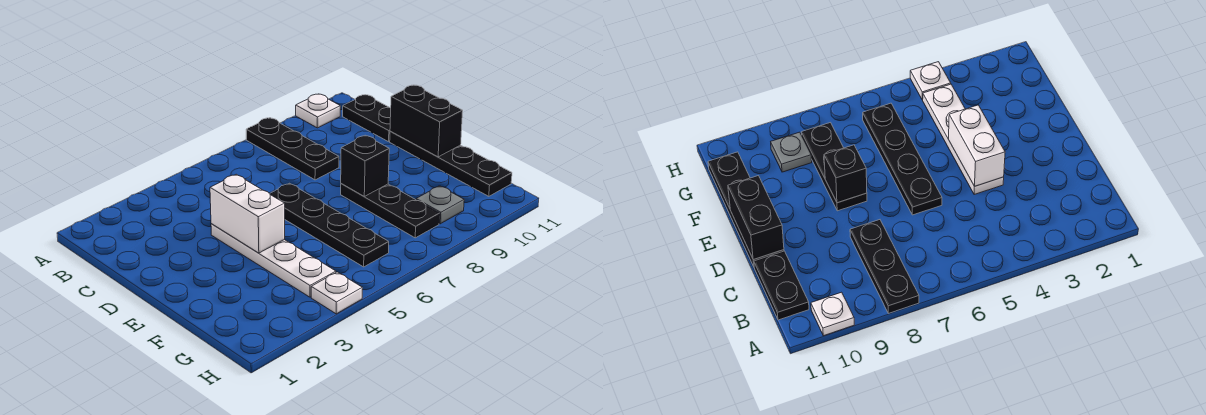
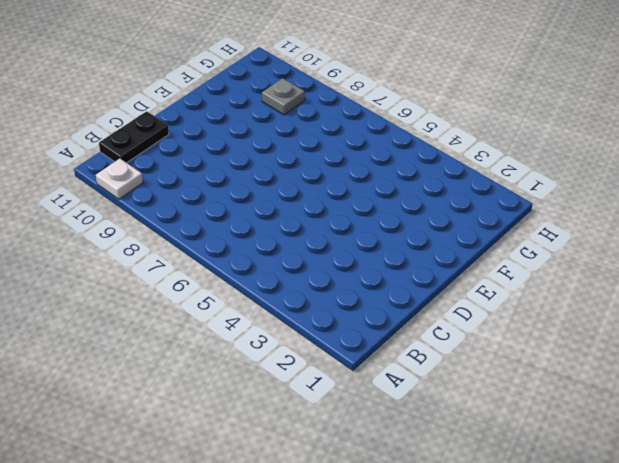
none -> black 1x3 plate [246,118,339,180]
none -> white 1x4 plate [211,224,336,297]
none -> black 1x4 plate [270,183,389,267]

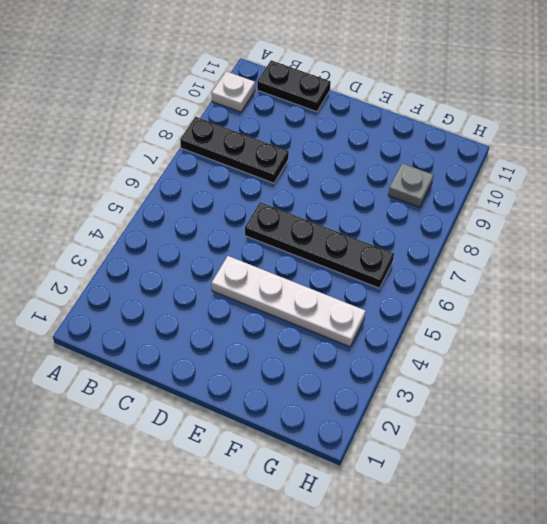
none -> black 1x4 plate [390,131,512,196]
none -> black 1x3 plate [341,184,440,238]
none -> white 1x1 plate [311,272,362,314]

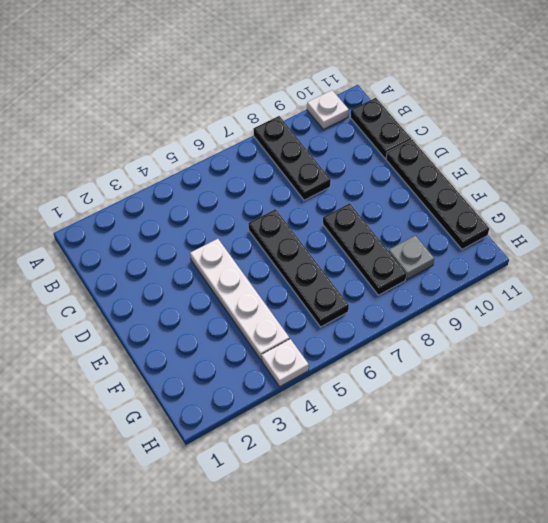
none -> white 1x2 brick [210,174,285,253]
none -> black 1x2 brick [390,85,463,157]
none -> black 1x1 brick [341,135,389,196]

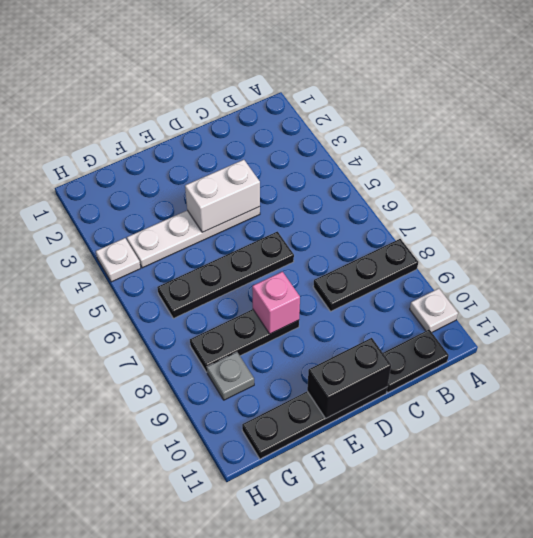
pink 1x1 brick [252,272,300,334] -> black 1x1 brick [341,135,389,196]

